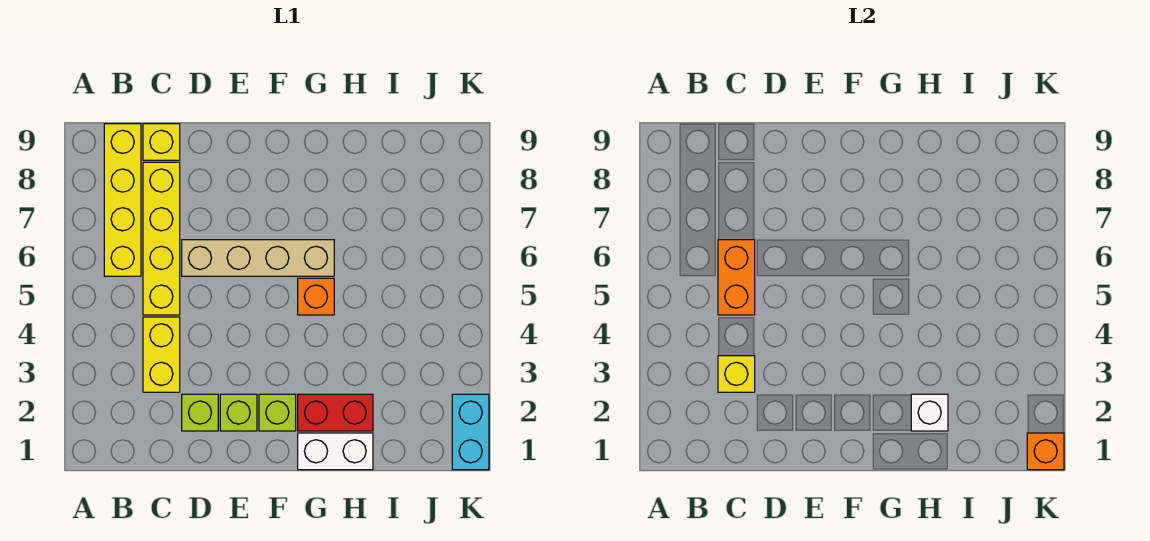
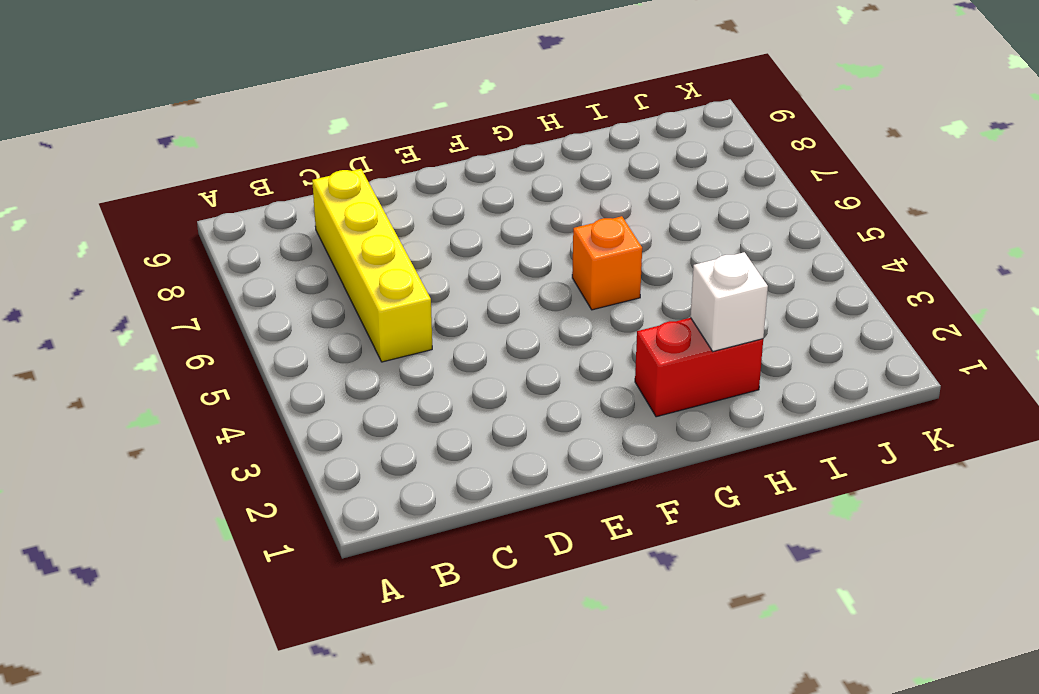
none -> yellow 1x4 brick [104,124,141,276]
none -> yellow 1x2 brick [143,317,180,392]
none -> yellow 1x1 brick [143,124,180,160]

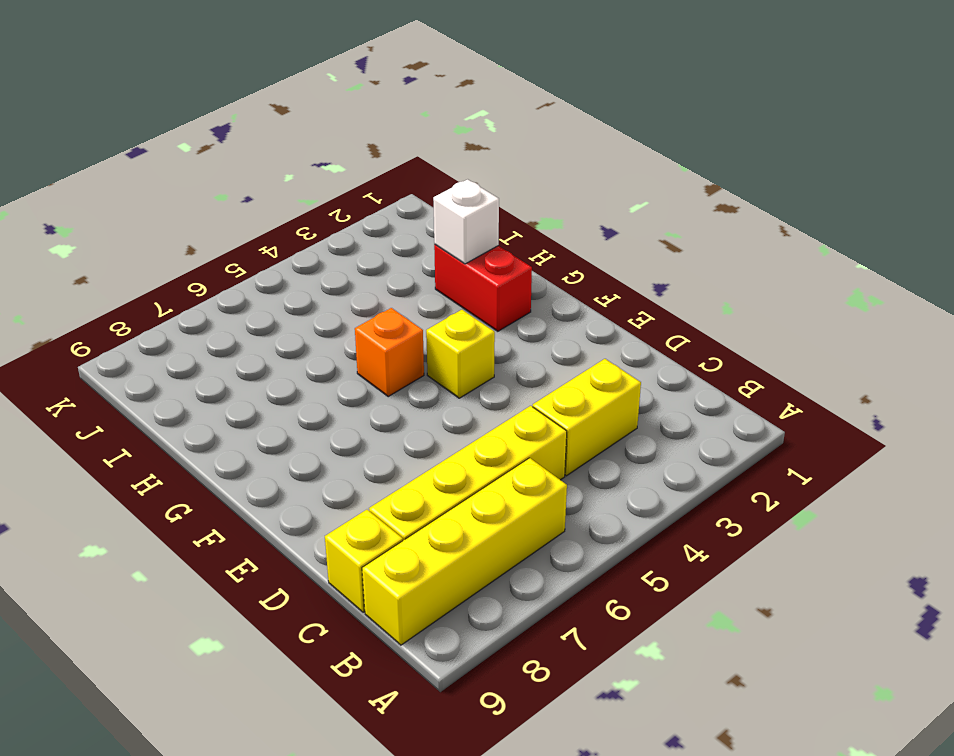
yellow 1x1 brick [426,310,495,398] -> yellow 1x1 brick moved to [718,356,755,392]
none -> lime 1x1 brick [182,394,218,431]
none -> tan 1x4 brick [182,240,334,276]
none -> lime 1x1 brick [220,394,257,431]

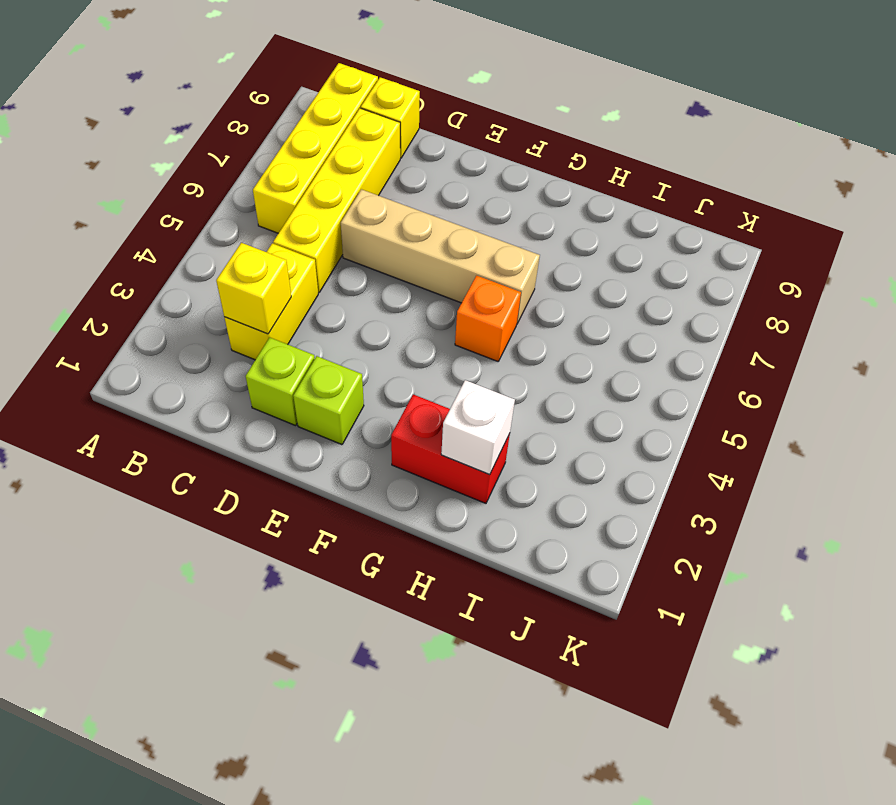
none -> lime 1x1 brick [259,394,296,431]
none -> white 1x2 brick [298,433,373,470]
none -> cyan 1x2 brick [452,394,489,470]

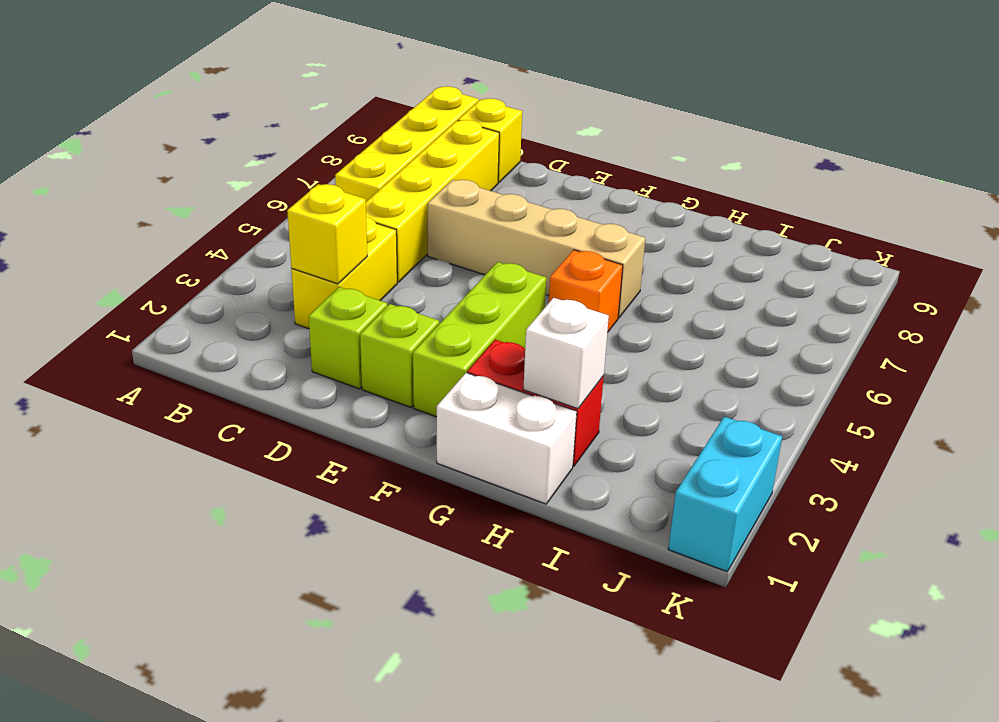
lime 1x3 brick [413,262,546,417] -> lime 1x1 brick [259,394,296,431]
none -> orange 1x2 brick [718,240,755,315]
none -> orange 1x1 brick [1027,433,1064,470]

